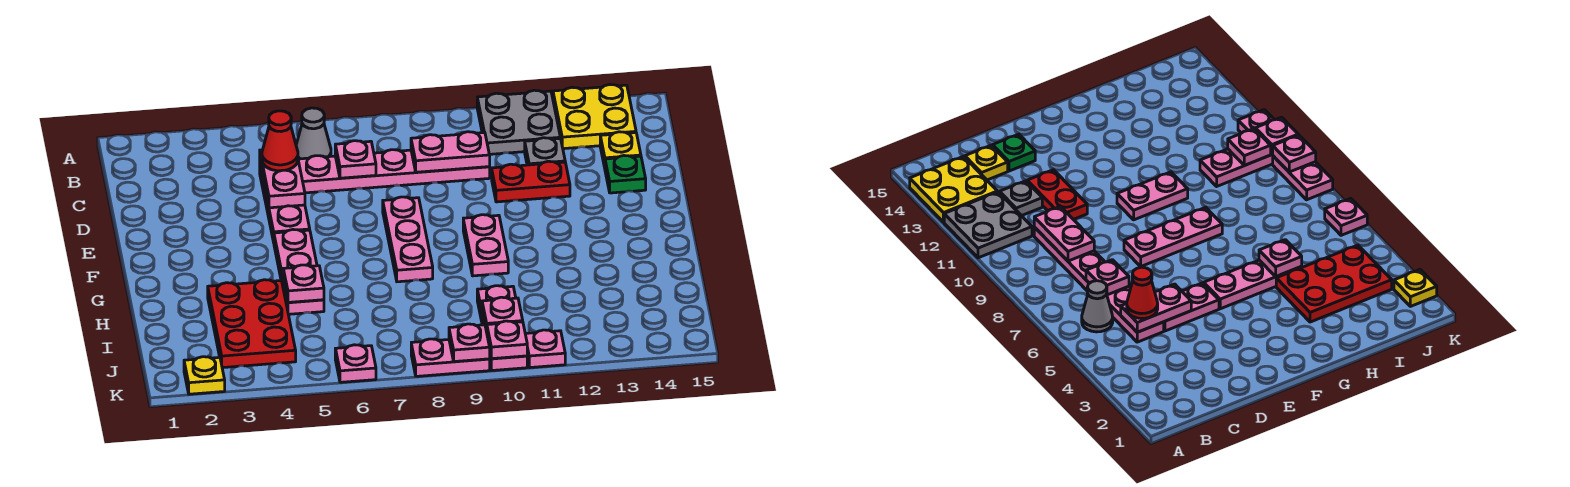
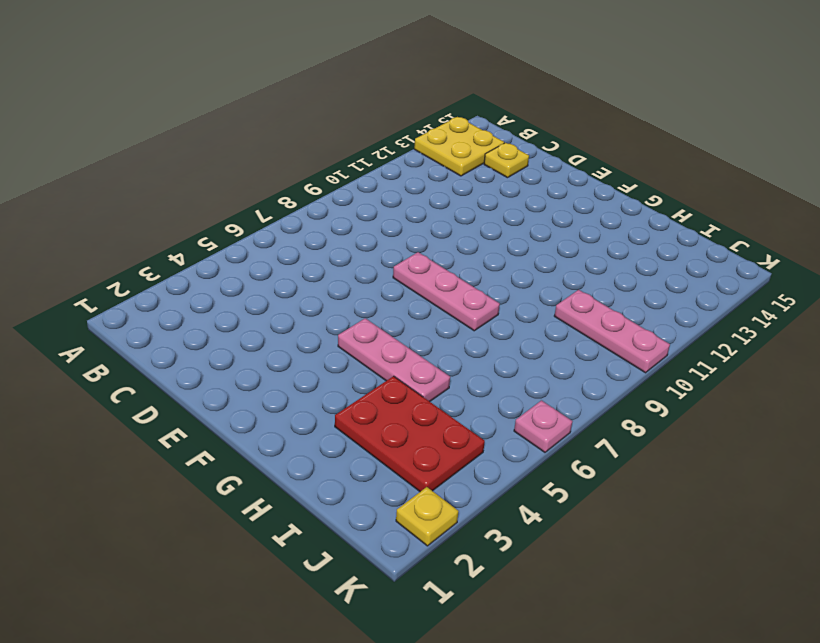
none -> grey 2x2 plate [477,90,560,154]
none -> grey 1x1 cone [296,108,331,159]
none -> pink 1x6 plate [260,150,490,193]

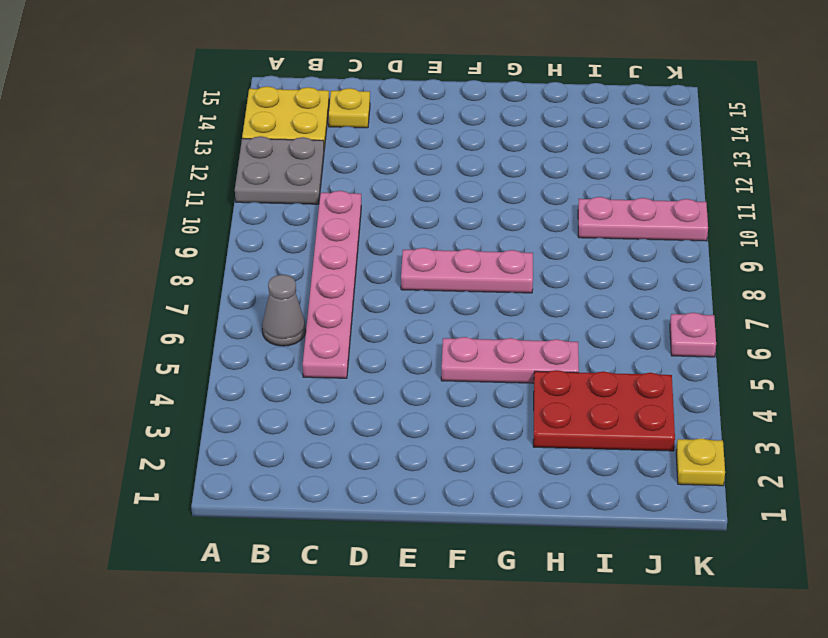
none -> grey 1x1 plate [525,138,565,165]
none -> pink 1x2 plate [264,186,310,242]
none -> red 1x2 plate [492,161,570,202]

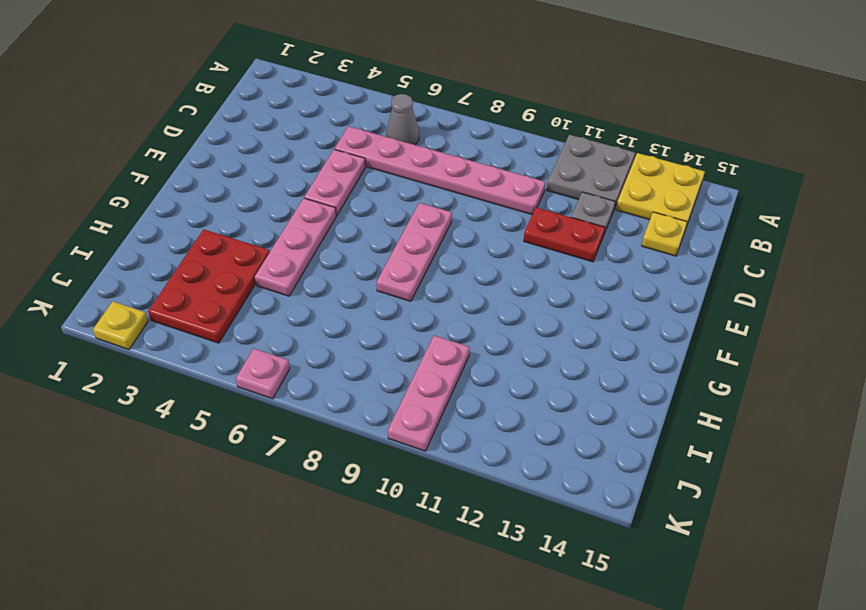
none -> green 1x1 plate [605,156,646,193]
none -> pink 1x2 plate [463,215,508,276]
none -> pink 1x2 plate [411,339,490,376]

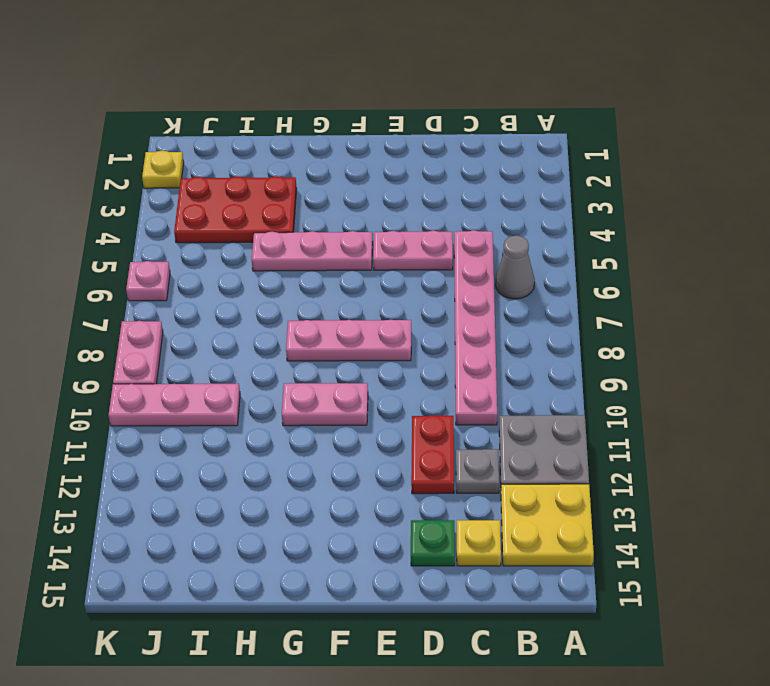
none -> pink 1x1 plate [525,330,565,368]
none -> pink 1x2 plate [260,150,305,208]
none -> pink 1x1 plate [335,141,376,178]

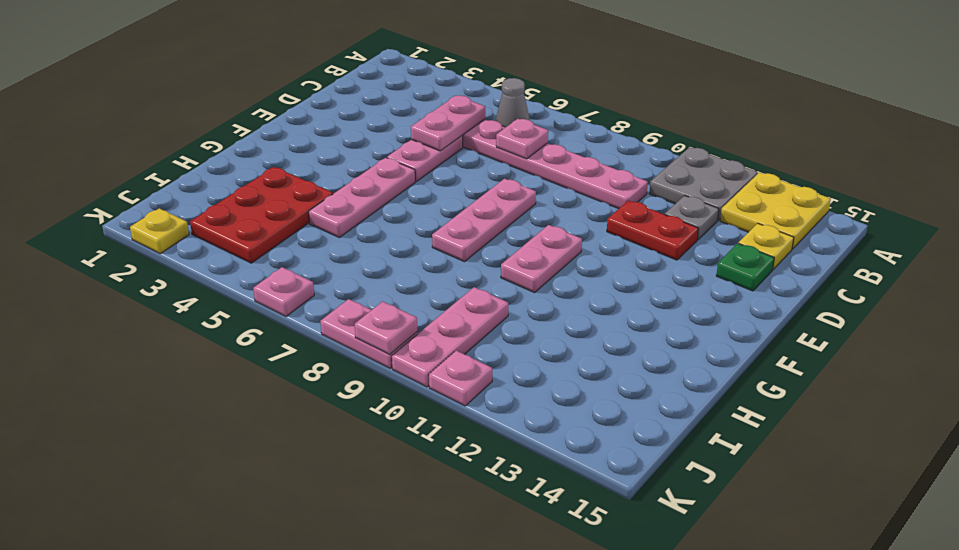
none -> pink 1x2 plate [411,132,490,172]
none -> pink 1x1 plate [283,265,324,302]
none -> pink 1x1 plate [482,297,523,332]

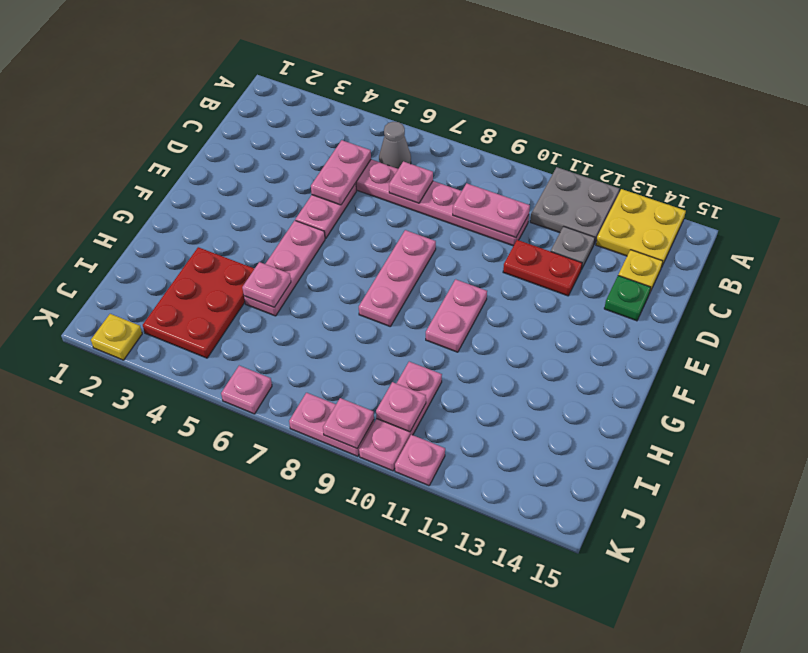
none -> pink 1x1 plate [487,321,527,359]
none -> red 1x1 cone [262,111,298,171]

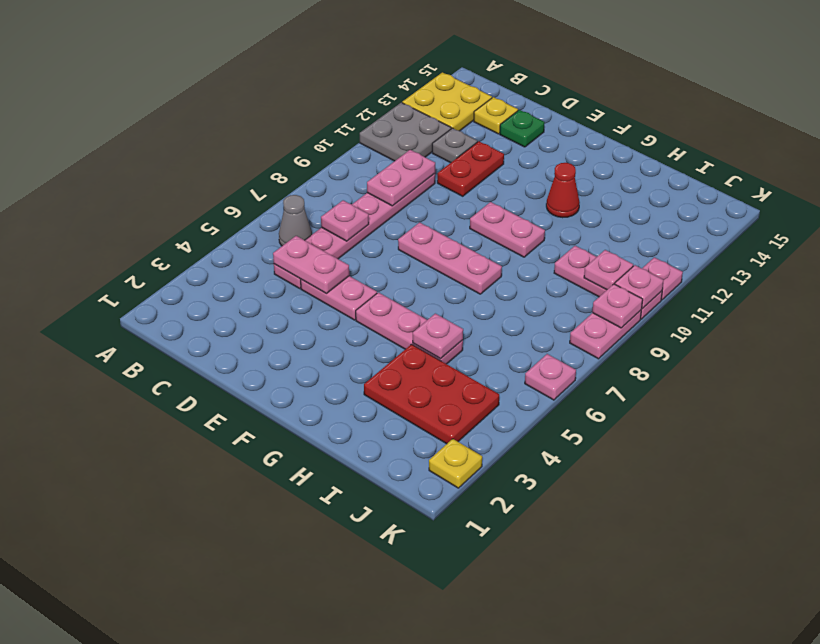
red 1x1 cone [546,163,580,218] -> red 1x1 cone moved to [262,111,298,171]

